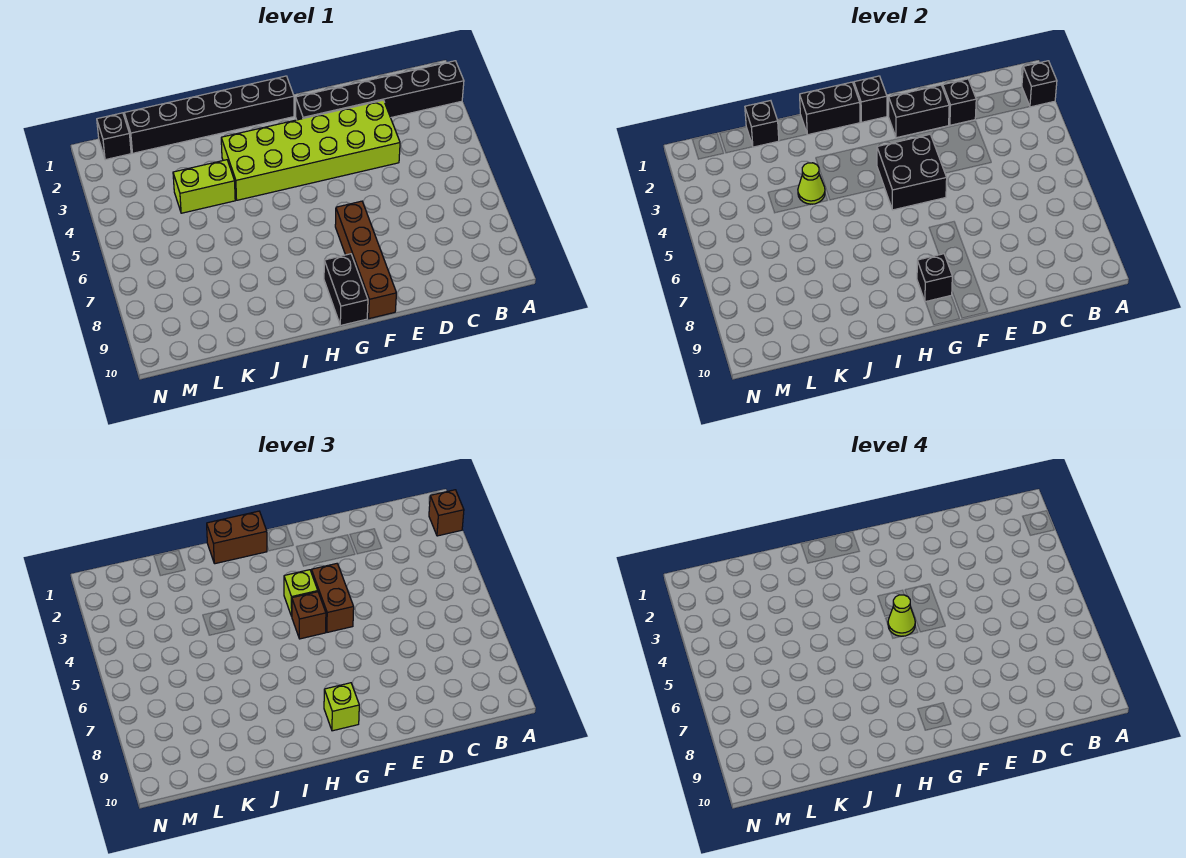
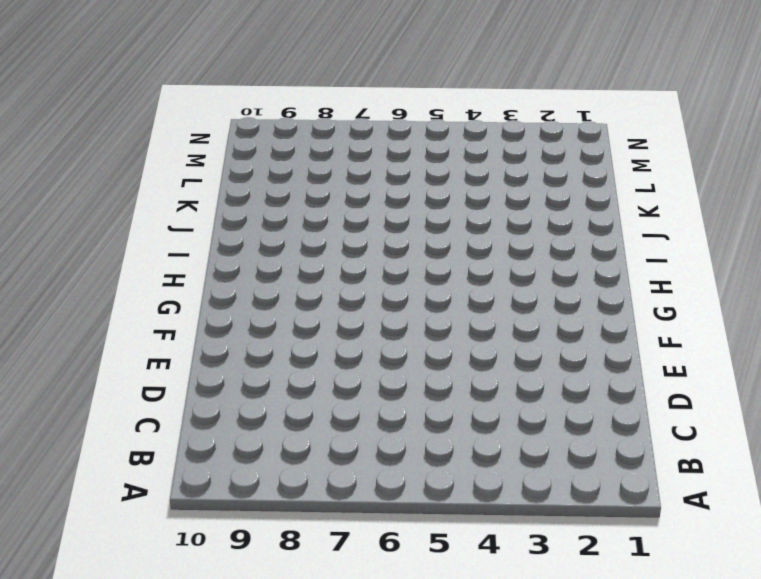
none -> black 1x6 brick [296,61,464,120]
none -> lime 2x6 brick [221,100,400,200]
none -> brown 1x4 brick [335,201,396,319]

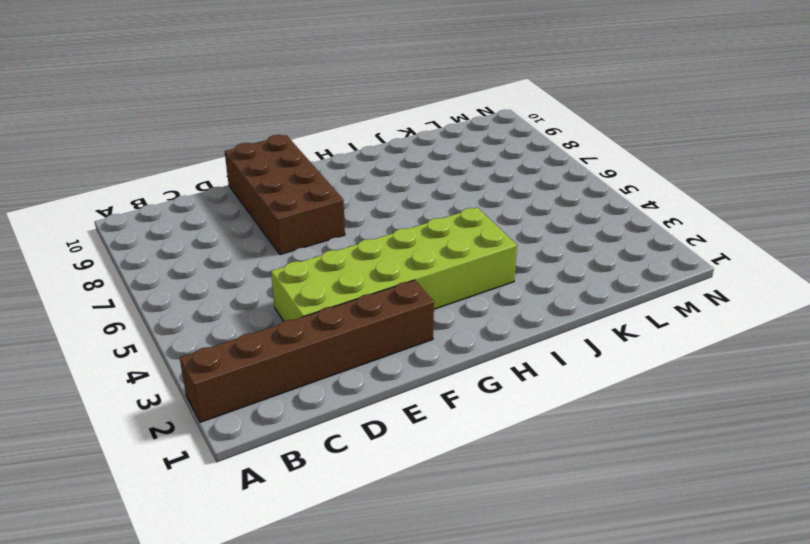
brown 1x6 brick [180,280,434,422] -> black 1x6 brick [296,61,464,120]
brown 2x4 brick [225,135,345,255] -> brown 1x4 brick [335,201,396,319]
none -> black 1x6 brick [124,76,294,153]
none -> black 1x2 brick [324,254,368,326]
none -> lime 1x2 brick [173,160,235,213]

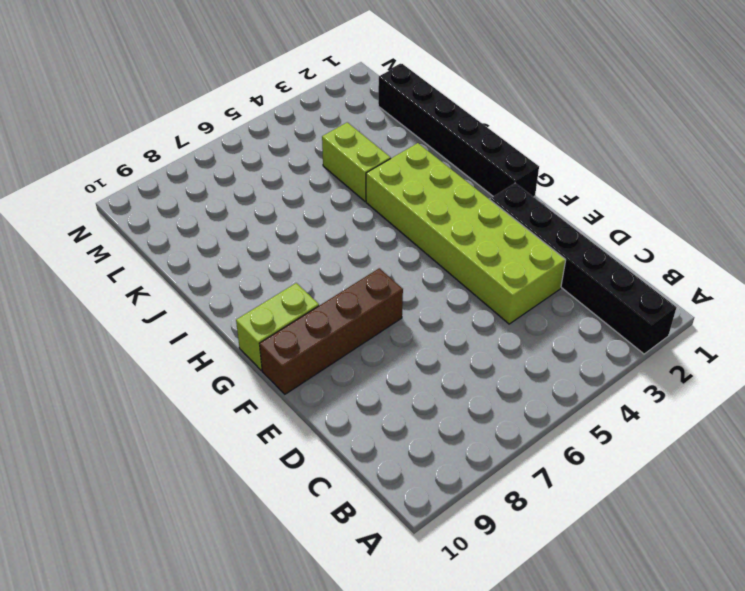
lime 1x2 brick [236,283,319,370] -> black 1x2 brick [324,254,368,326]
none -> black 1x1 brick [97,113,131,160]
none -> black 1x1 brick [1022,61,1057,107]
none -> black 1x1 brick [943,79,976,125]

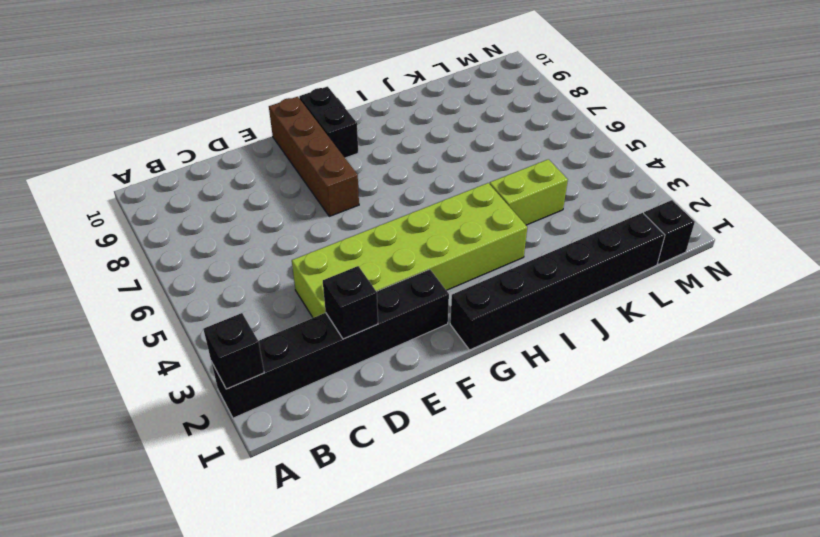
none -> black 1x2 brick [889,85,949,138]
none -> black 2x2 brick [877,135,947,210]
none -> black 1x1 brick [854,76,887,122]

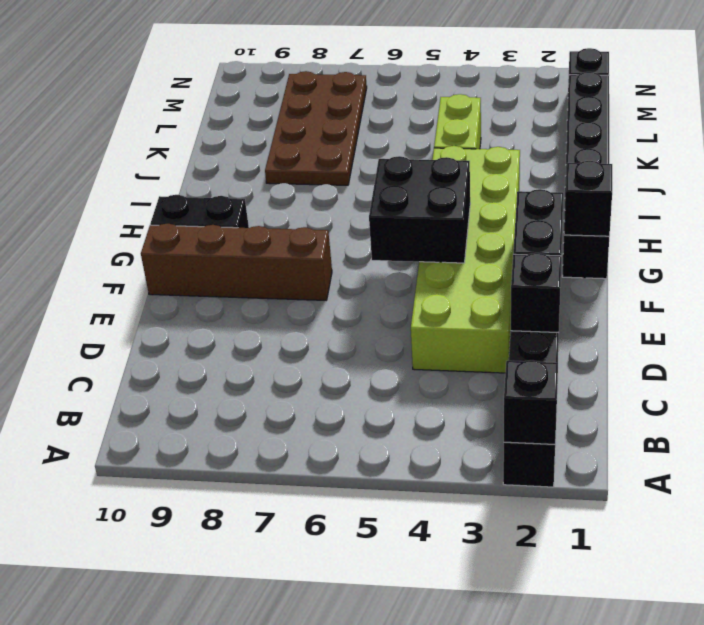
brown 2x4 plate [265,71,367,185] -> none
none -> black 1x1 brick [917,254,952,302]
none -> black 1x2 brick [800,82,860,135]
none -> lime 1x1 cone [798,163,825,204]

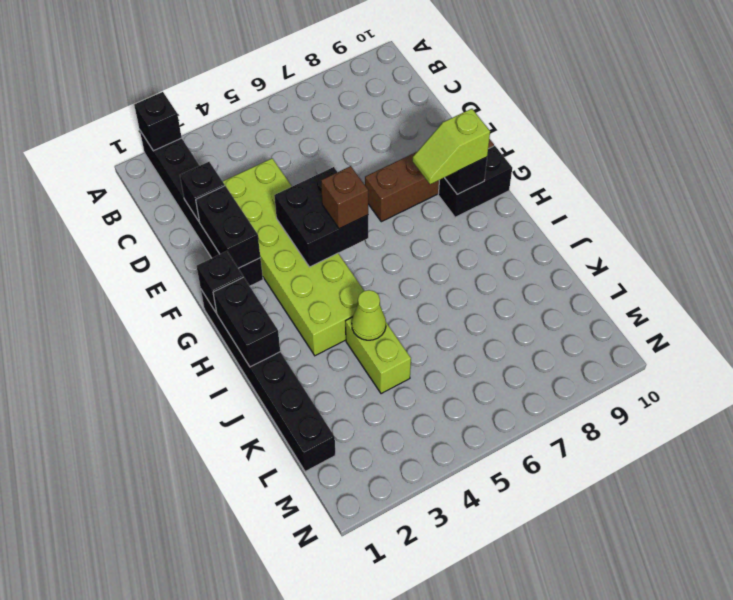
lime 1x2 slope [413,109,490,184] -> lime 1x1 brick [324,683,359,731]
none -> black 1x1 brick [97,113,131,160]
none -> black 1x1 brick [745,101,779,147]
none -> brown 1x1 brick [429,490,464,536]

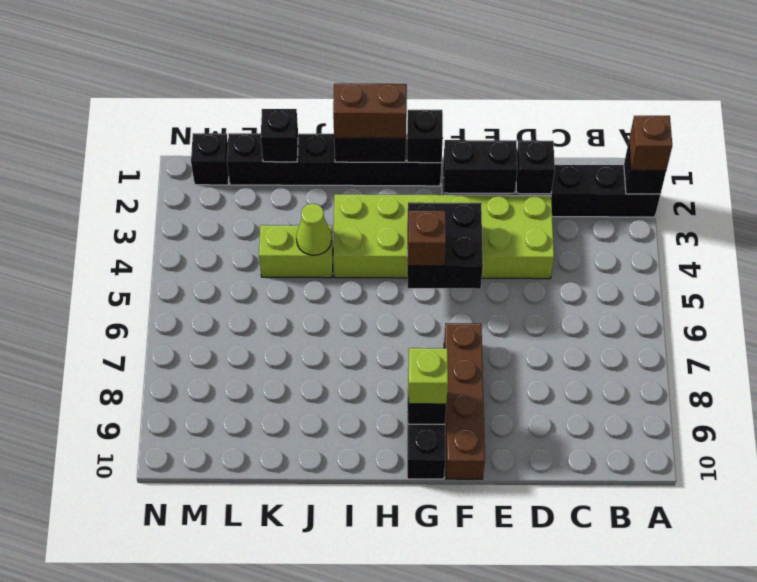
none -> brown 1x2 brick [311,564,354,632]
none -> lime 1x1 brick [284,570,318,616]
none -> lime 1x1 cone [888,595,915,636]

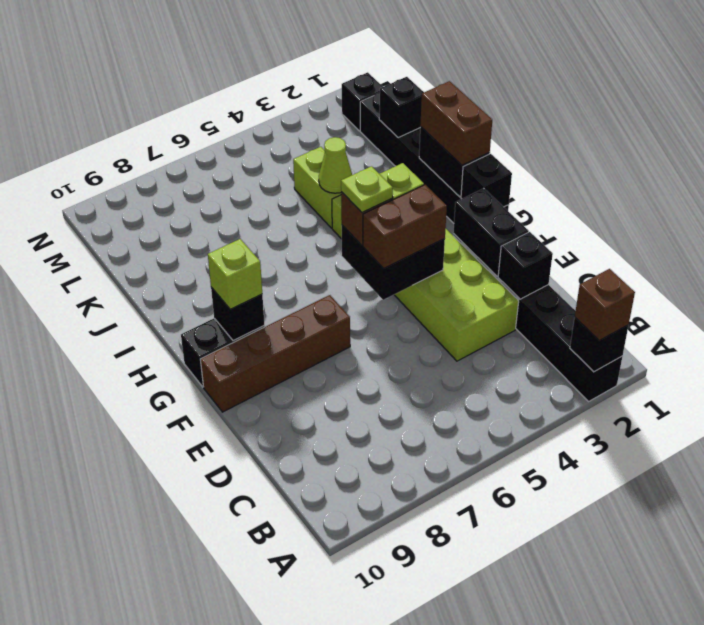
lime 1x1 plate [341,166,393,213] -> lime 1x1 cone [888,595,915,636]

